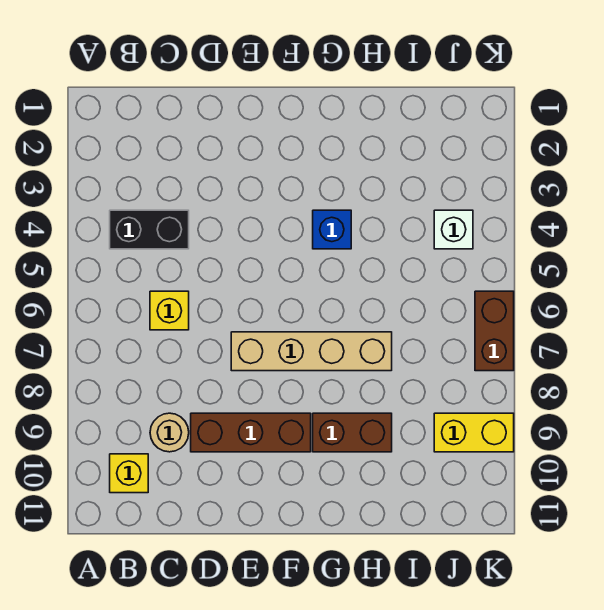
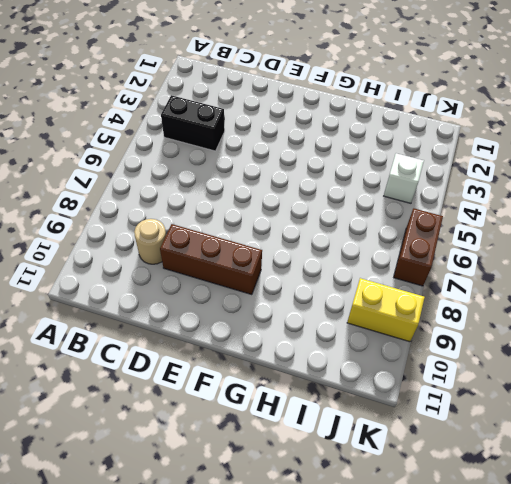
none -> yellow 1x1 brick [110,454,148,493]
none -> yellow 1x1 brick [150,291,189,330]

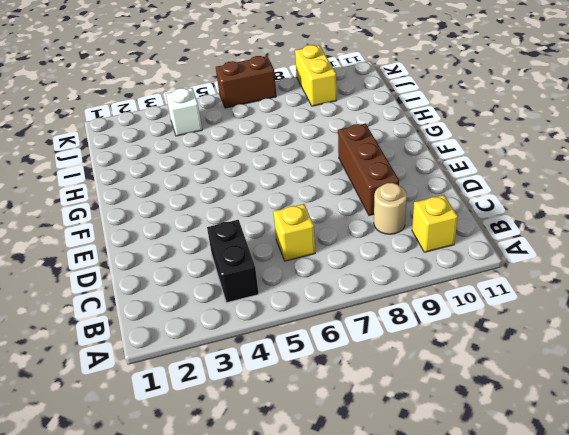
none -> tan 1x4 brick [231,332,392,371]
none -> blue 1x1 brick [313,210,351,249]

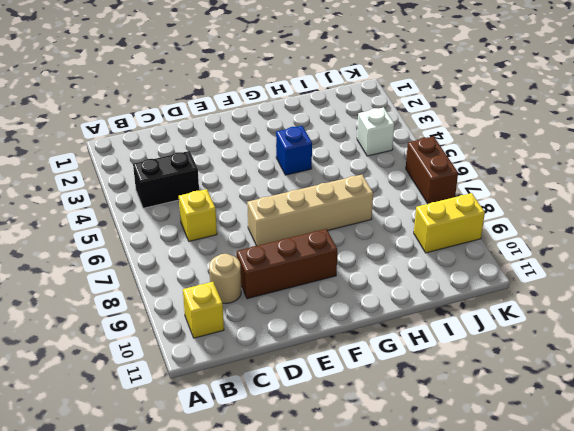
none -> brown 1x2 brick [313,413,392,452]

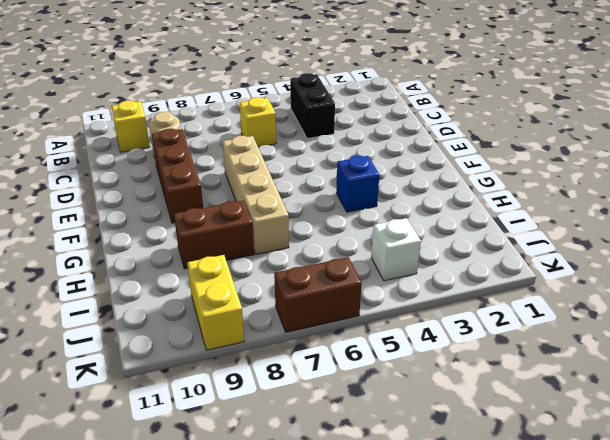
brown 1x2 brick [174,201,254,269] -> brown 1x2 brick turned to [313,413,392,452]

